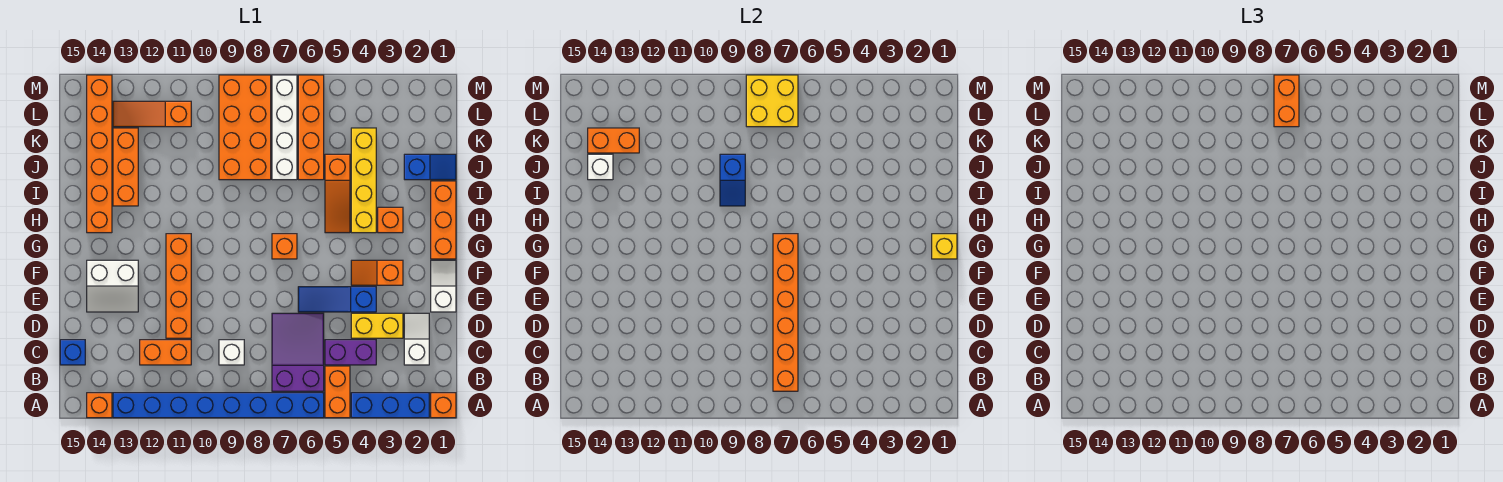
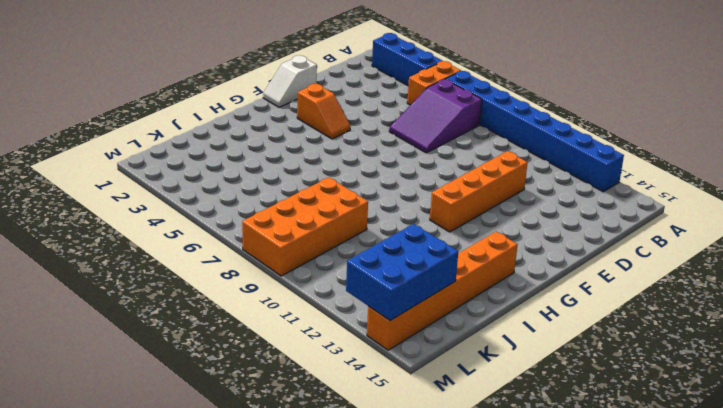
blue 2x3 brick [346,224,458,321] -> orange 1x2 brick [588,128,639,153]
none -> orange 1x1 brick [431,393,456,418]
none -> orange 1x1 brick [87,393,112,418]
none -> white 1x2 slope [404,313,429,365]
none -> purple 1x2 brick [325,340,376,365]

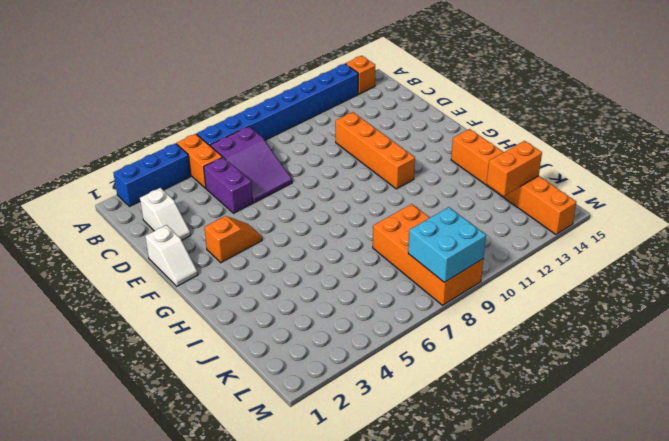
purple 1x2 brick [204,157,253,213] -> purple 1x2 brick turned to [325,340,376,365]
cyan 2x2 brick [408,207,486,282] -> yellow 2x2 brick [746,75,798,127]
none -> orange 1x1 brick [431,393,456,418]
none -> white 1x1 brick [219,340,244,365]
none -> orange 1x2 brick [140,340,191,365]
none -> blue 1x1 brick [60,340,85,365]

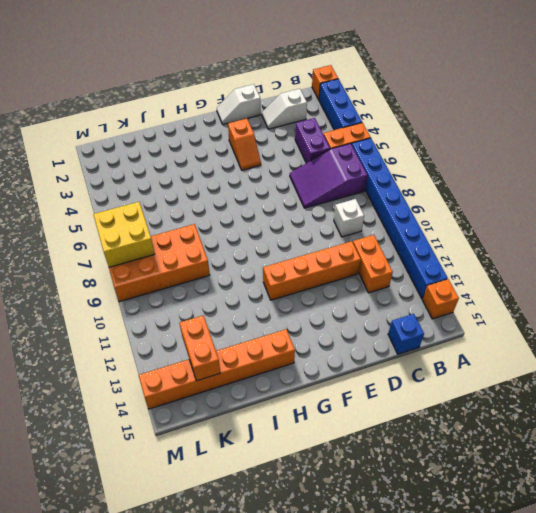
none -> yellow 1x2 brick [351,313,403,338]
none -> blue 1x3 slope [298,287,376,312]
none -> white 2x2 slope [87,260,138,312]
none -> orange 1x3 brick [431,181,456,259]

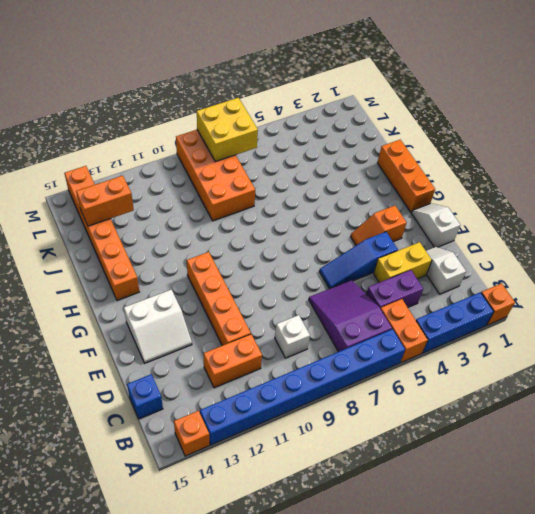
none -> orange 1x1 brick [272,234,297,259]
none -> orange 1x1 brick [378,207,403,233]
none -> yellow 1x4 brick [351,128,376,233]
none -> orange 1x3 slope [325,154,350,233]

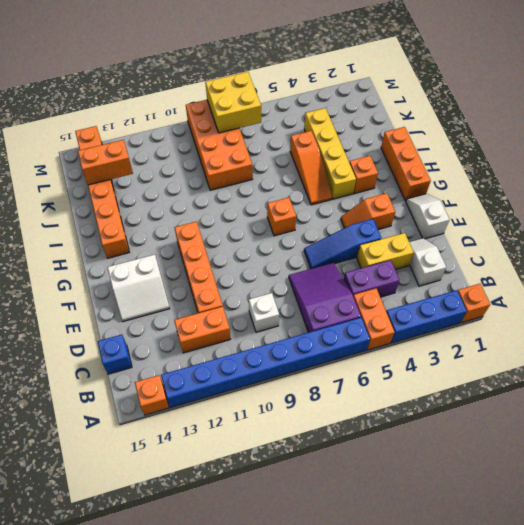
none -> orange 1x3 brick [113,128,138,206]
none -> blue 1x2 slope [404,154,456,180]
none -> orange 1x4 brick [298,75,324,180]
none -> white 1x4 brick [272,75,297,180]

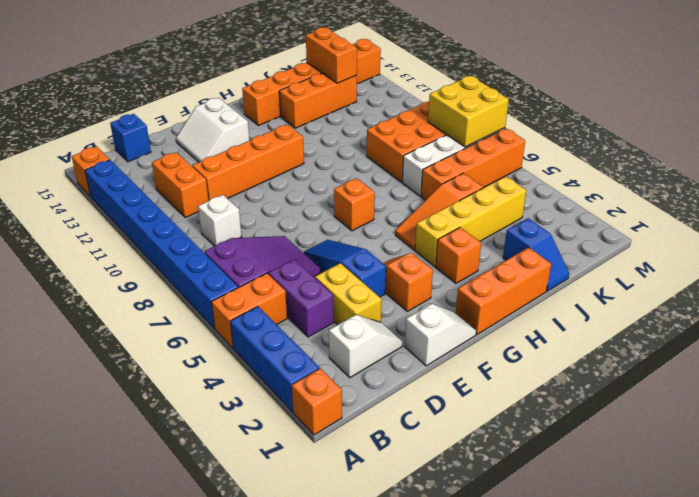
none -> orange 1x3 slope [113,101,191,127]
none -> orange 1x6 brick [773,234,798,391]
none -> yellow 1x1 brick [932,234,957,259]
none -> blue 1x2 slope [720,154,745,206]

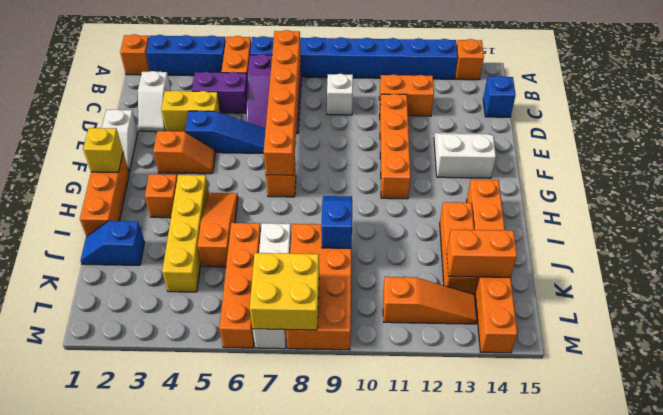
none -> white 1x1 brick [588,154,613,180]
none -> orange 1x2 brick [1274,75,1299,127]

